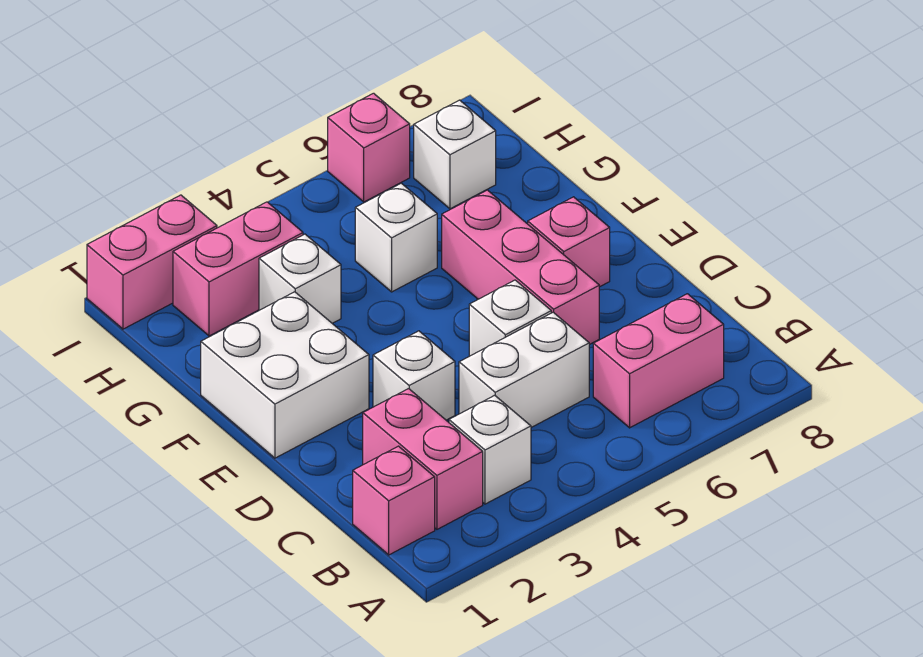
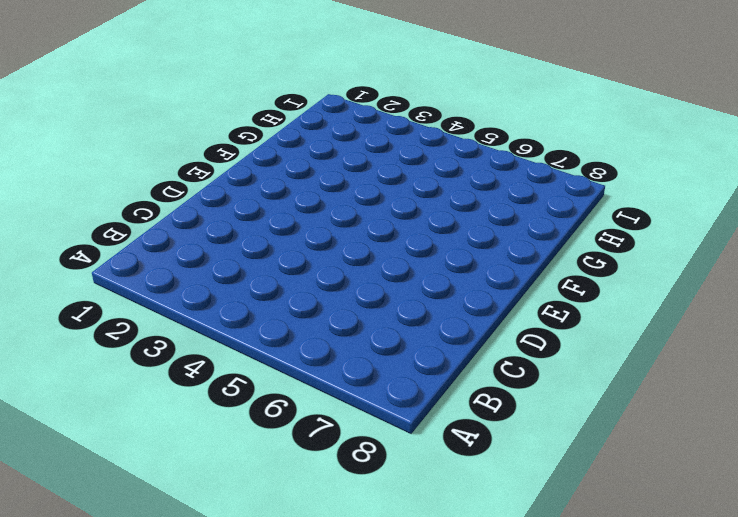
none -> pink 1x1 brick [353,446,435,555]
none -> pink 1x2 brick [363,389,483,529]
none -> white 1x1 brick [449,395,531,504]

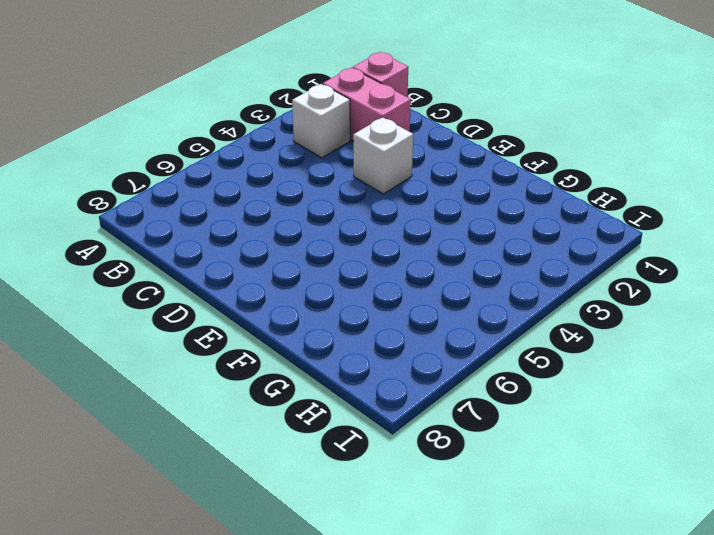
none -> pink 1x2 brick [593,294,724,428]
none -> white 1x2 brick [459,312,589,427]
none -> white 1x1 brick [469,280,551,356]

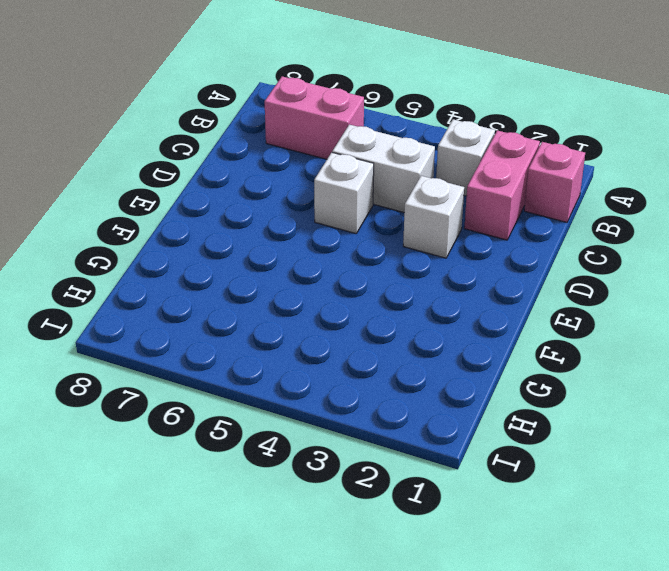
none -> pink 1x3 brick [442,190,599,345]
none -> white 2x2 brick [201,292,369,458]
none -> pink 1x1 brick [528,197,610,287]

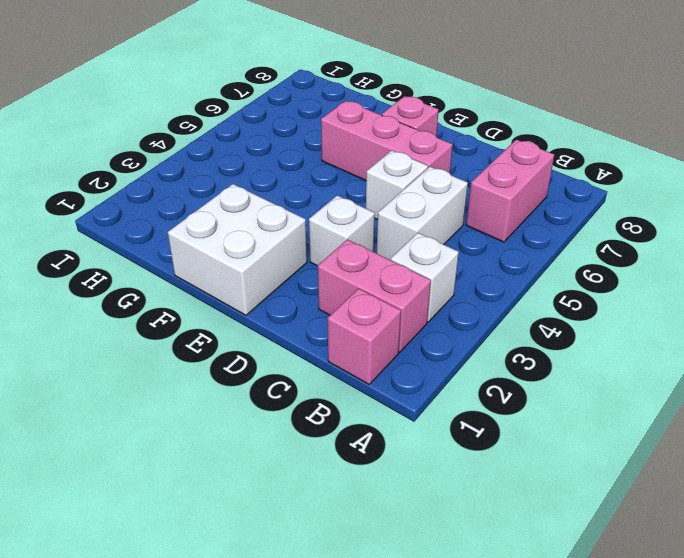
none -> white 1x1 brick [259,234,341,323]
none -> white 1x1 brick [355,183,437,292]
none -> pink 1x2 brick [173,202,303,336]

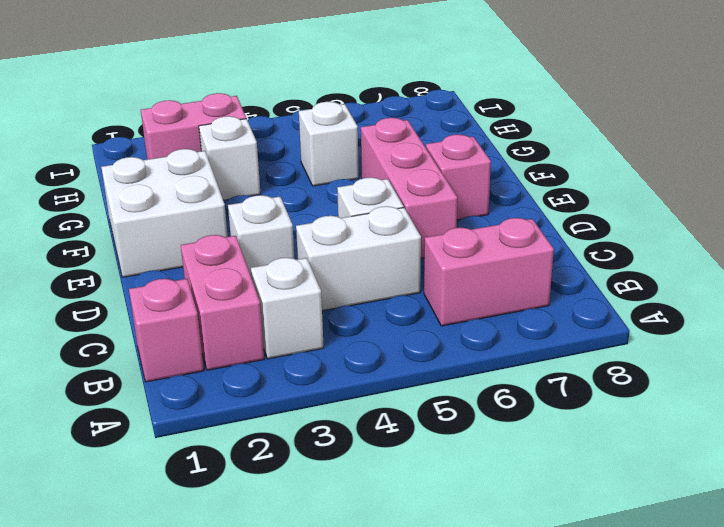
none -> white 1x1 brick [414,100,496,209]
none -> pink 1x2 brick [87,195,217,329]
none -> pink 1x1 brick [328,93,410,202]

